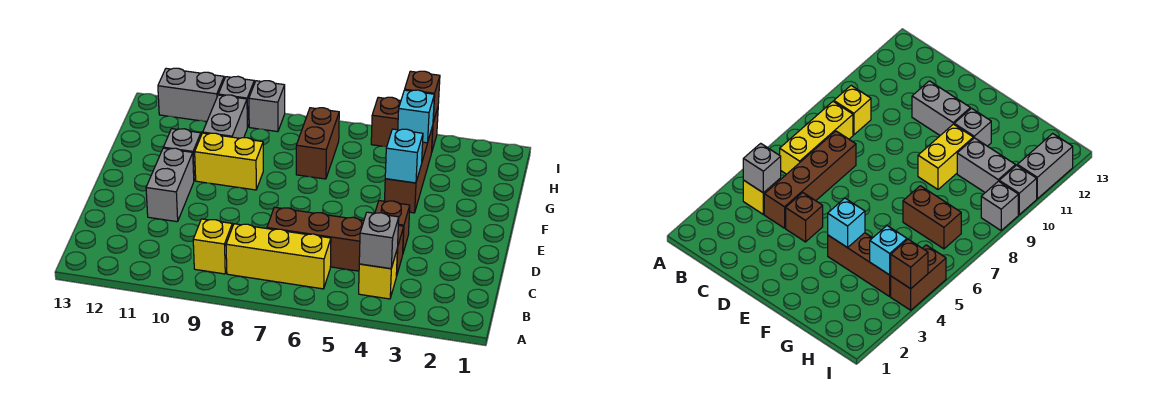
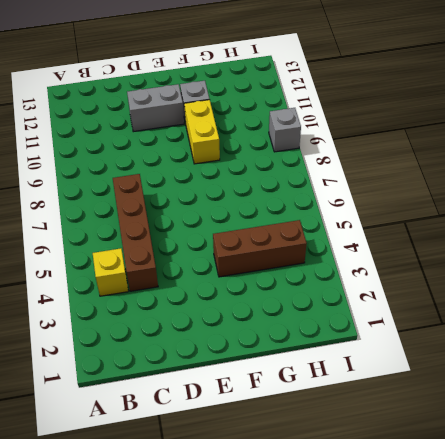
none -> yellow 1x3 brick [226,224,331,289]
none -> yellow 1x1 brick [193,219,232,274]
none -> brown 1x1 brick [375,201,410,252]

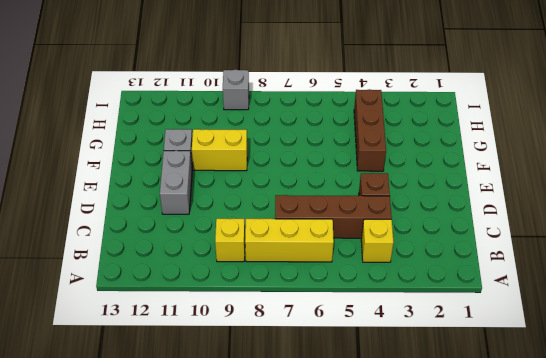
none -> brown 1x2 brick [296,108,339,179]
none -> grey 1x2 brick [203,95,247,138]
none -> brown 1x2 brick [371,97,438,153]

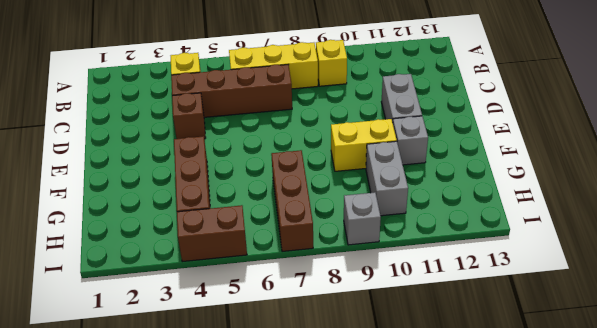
brown 1x3 brick [271,150,313,252] -> brown 1x2 brick [296,108,339,179]
none -> grey 1x1 brick [218,76,254,127]
none -> grey 1x2 brick [158,68,224,122]
none -> grey 1x1 brick [359,212,399,269]

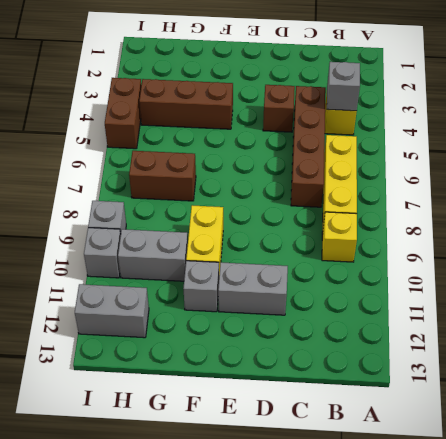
grey 1x2 brick [75,284,149,338] -> grey 1x2 brick turned to [158,68,224,122]
none -> cyan 1x1 brick [385,129,423,183]
none -> cyan 1x1 brick [398,90,434,143]
none -> brown 1x1 brick [405,71,440,122]

